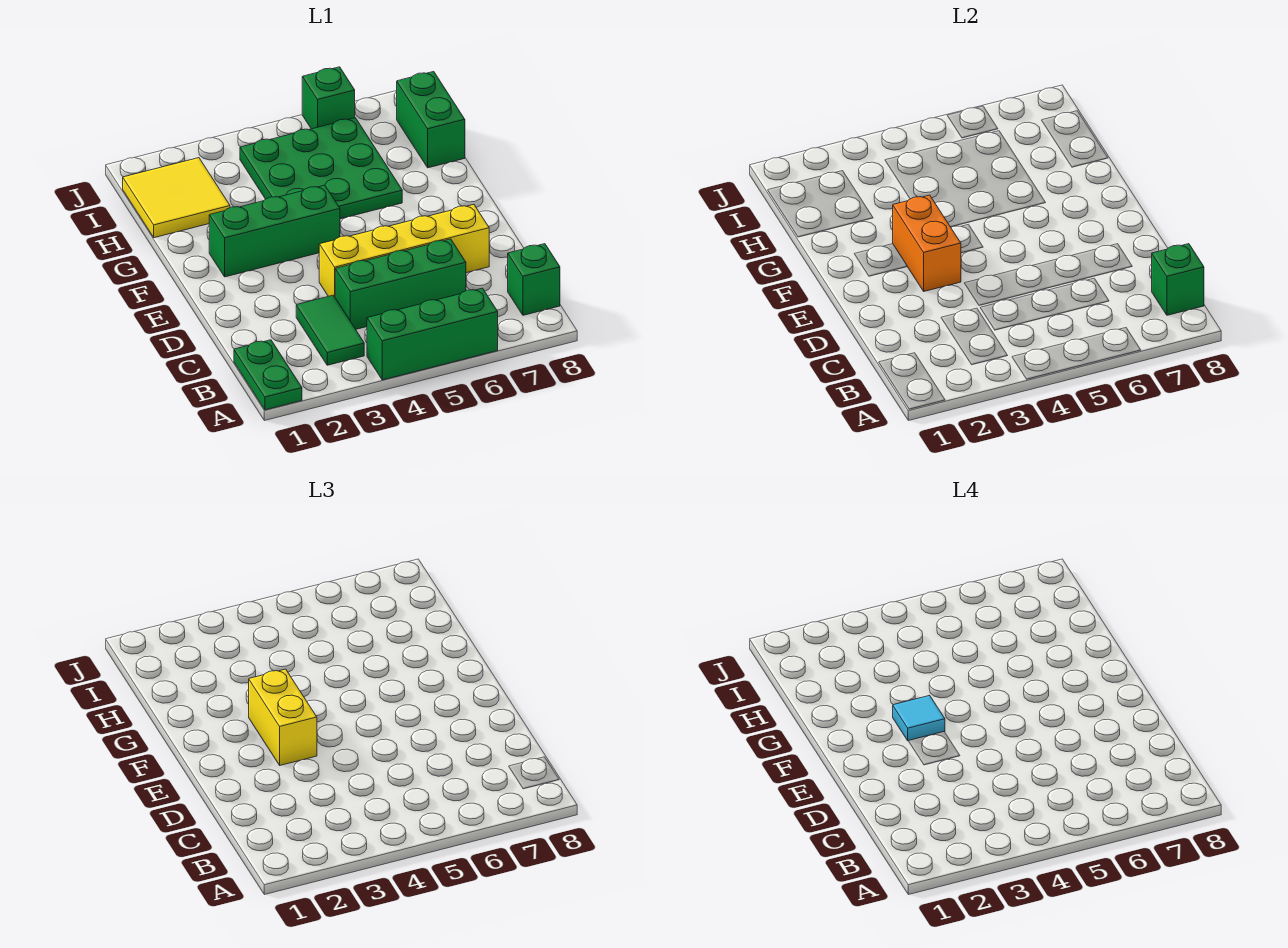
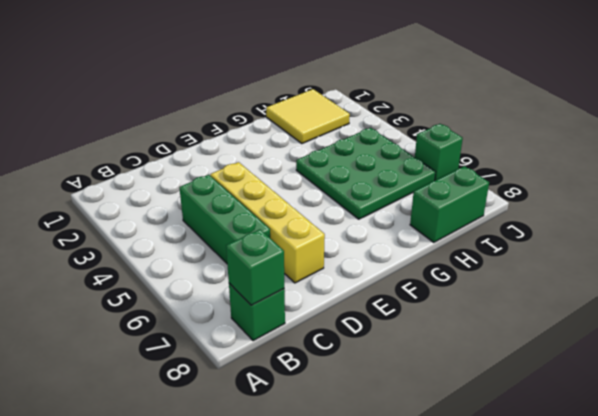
none -> green 1x2 plate [234,340,302,410]
none -> green 1x3 brick [367,288,498,380]
none -> green 1x2 tile [296,295,364,365]

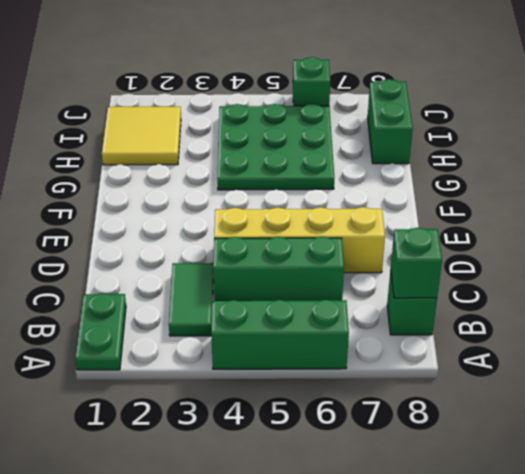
none -> green 1x3 brick [209,185,340,277]
none -> orange 1x2 brick [893,195,961,291]
none -> yellow 1x2 brick [249,669,317,765]

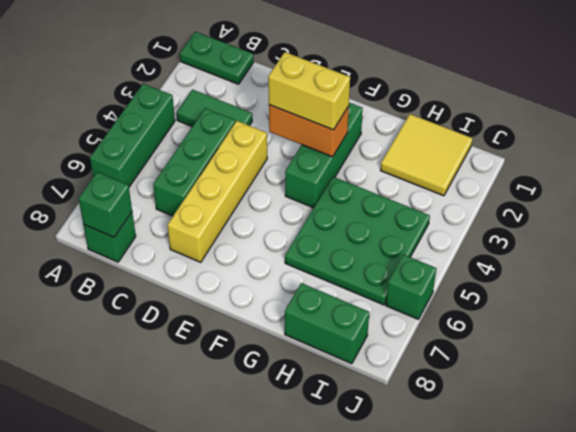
none -> cyan 1x1 tile [893,695,945,741]

